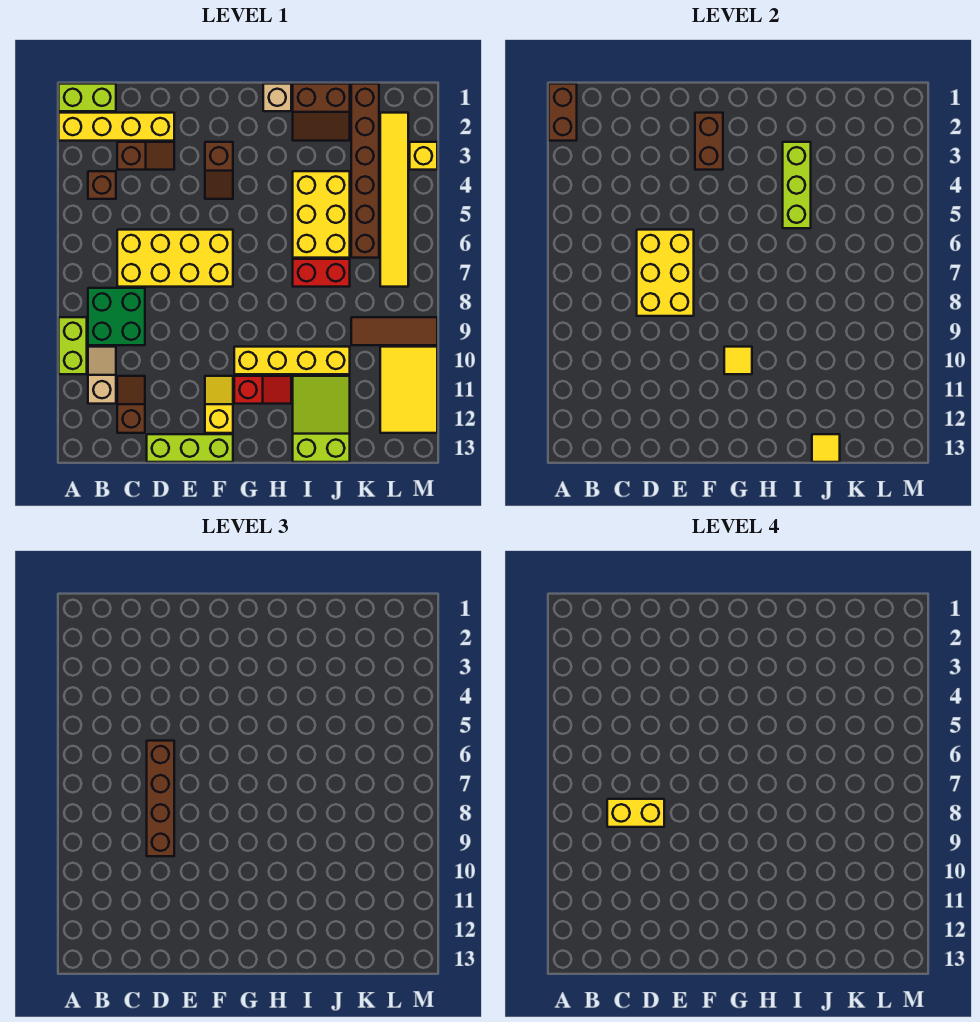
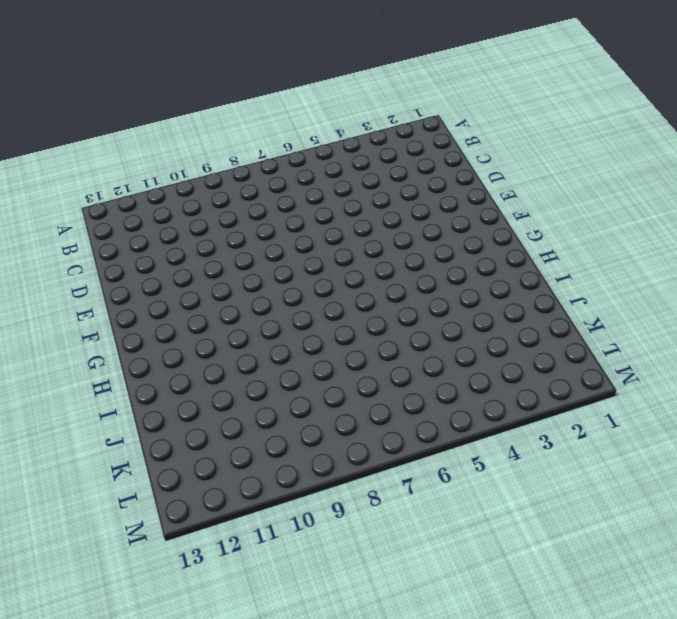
none -> lime 1x2 brick [59,84,116,111]
none -> yellow 1x4 brick [59,113,174,141]
none -> lime 1x2 brick [59,317,87,374]
none -> brown 1x1 brick [88,171,116,199]

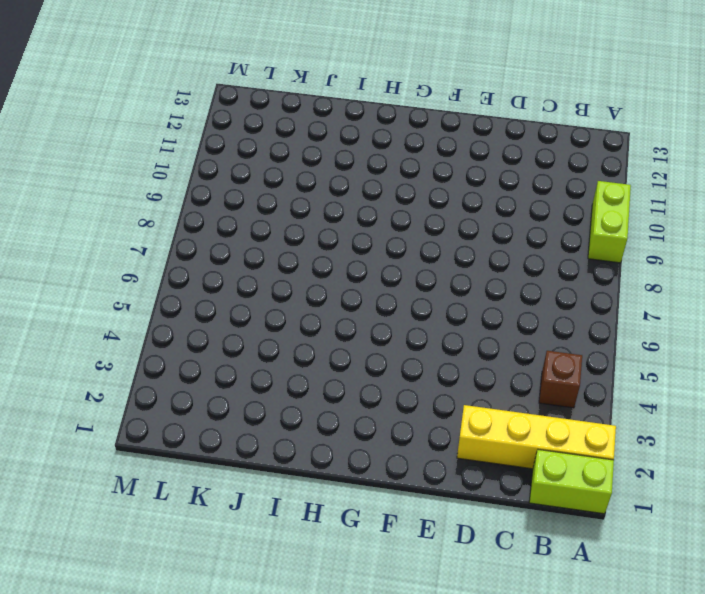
none -> green 2x2 brick [88,288,145,345]
none -> tan 1x2 slope [88,347,116,404]
none -> brown 1x2 slope [117,142,174,170]
none -> yellow 2x4 brick [117,230,233,287]

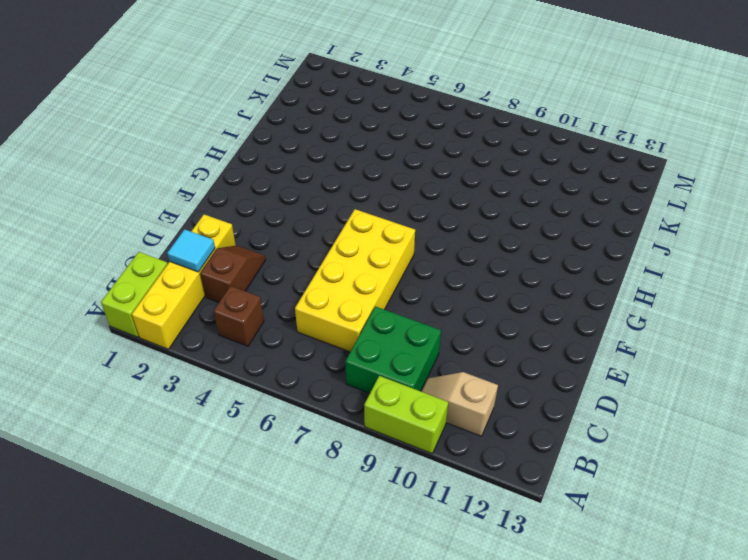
cyan 1x1 tile [167,229,215,272] -> none
none -> brown 1x2 slope [117,376,145,433]
none -> lime 1x3 brick [147,434,233,462]
none -> brown 1x2 slope [205,142,233,199]
none -> yellow 1x2 slope [205,376,233,433]

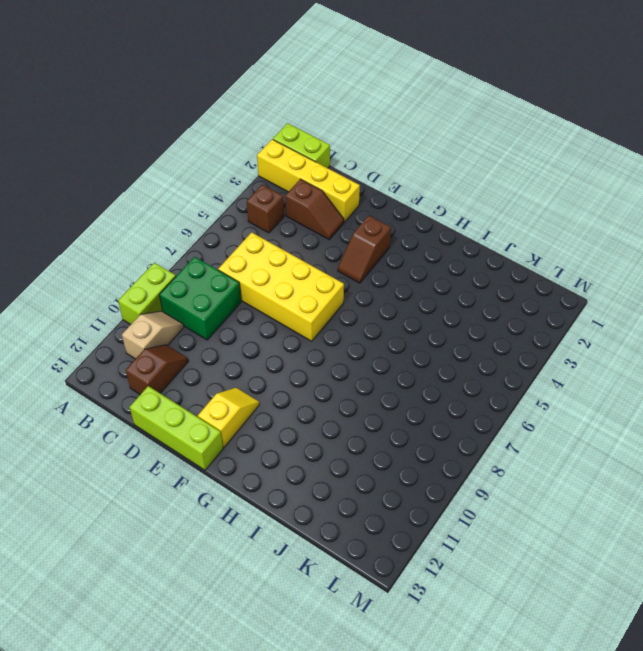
none -> yellow 1x4 brick [234,347,350,374]
none -> red 1x2 slope [234,376,291,404]
none -> tan 1x1 brick [263,84,291,111]
none -> brown 2x2 slope [293,84,350,141]

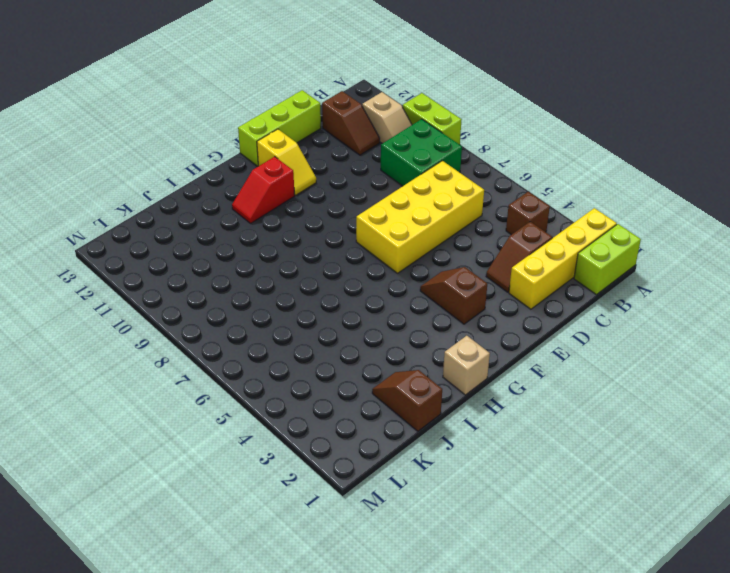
brown 1x2 slope [372,370,442,431] -> brown 2x2 slope [293,84,350,141]
none -> yellow 1x4 brick [234,347,350,374]
none -> yellow 2x3 brick [293,171,350,258]
none -> red 1x2 brick [293,259,350,287]
none -> lime 2x3 slope [293,376,350,462]

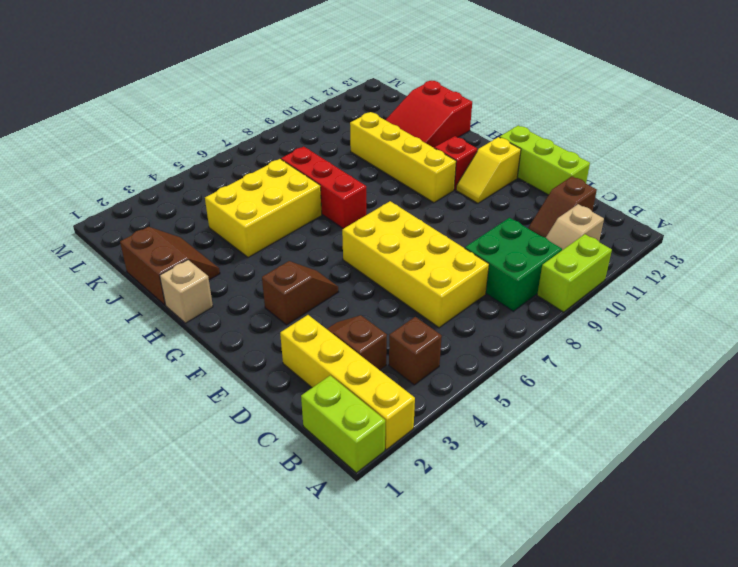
red 1x3 brick [281,147,366,229] -> red 1x2 brick [293,259,350,287]
red 2x3 slope [386,81,472,148] -> lime 2x3 slope [293,376,350,462]
none -> brown 1x6 brick [351,84,379,258]
none -> brown 1x3 tile [351,317,437,345]
none -> yellow 1x6 tile [380,113,408,287]
none -> yellow 2x3 tile [380,347,437,433]

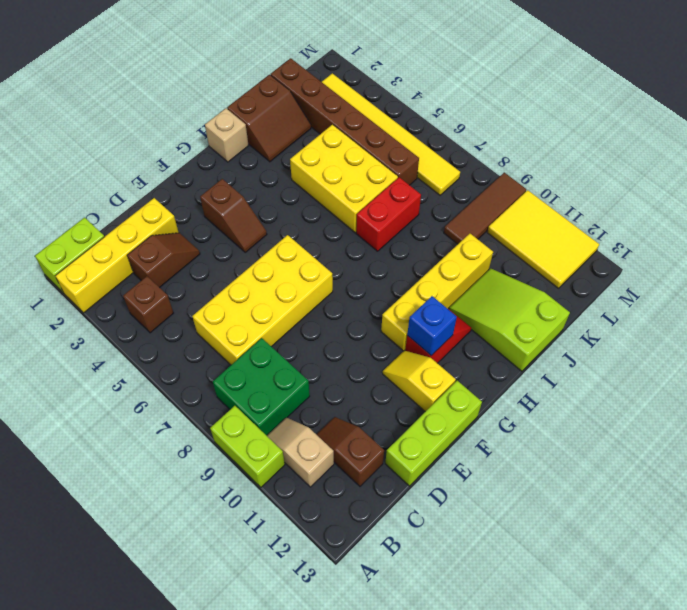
blue 1x1 brick [407,296,457,356] -> none
none -> yellow 1x1 brick [410,142,437,170]
none -> brown 1x2 brick [549,84,577,141]
none -> yellow 2x3 brick [637,230,694,316]
none -> brown 1x2 brick [695,113,723,170]

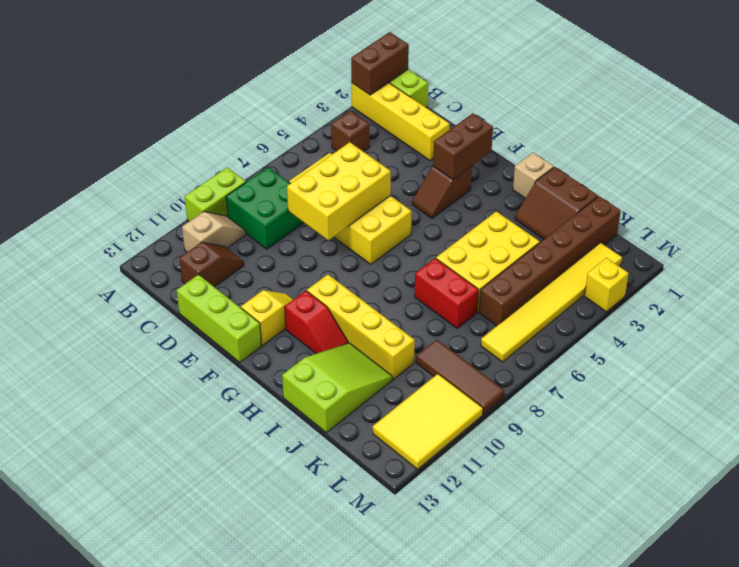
none -> brown 1x2 slope [117,142,174,170]
none -> yellow 1x1 tile [724,347,752,374]
none -> lime 1x3 brick [783,142,811,228]
none -> yellow 1x1 tile [812,434,840,462]

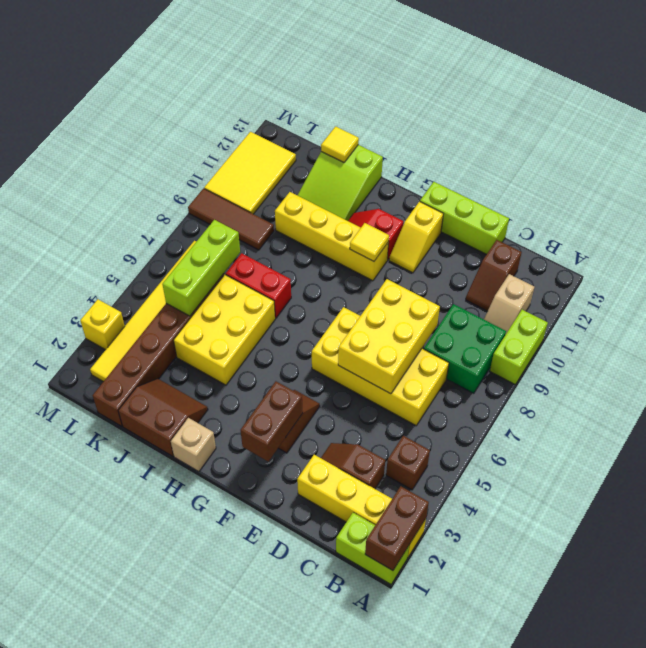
lime 1x3 brick [162,220,240,316] -> lime 1x3 brick moved to [783,142,811,228]
none -> brown 1x4 brick [147,741,174,856]
none -> yellow 1x2 brick [607,799,664,827]

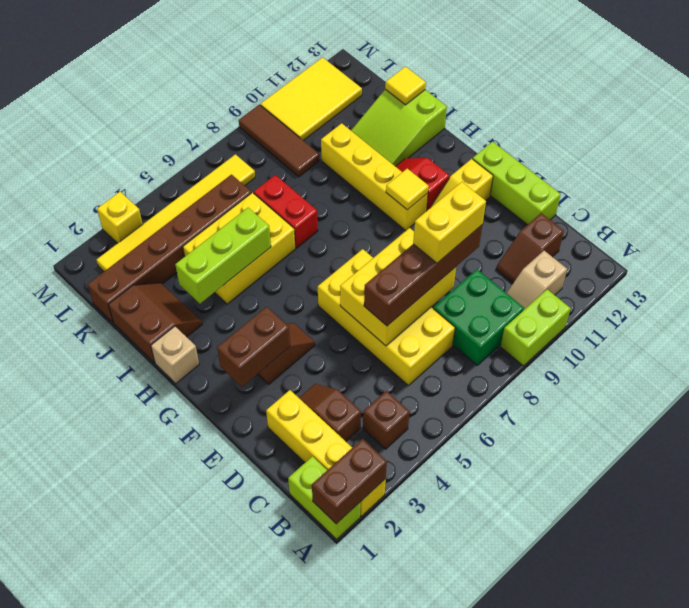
yellow 1x2 brick [413,182,486,263] -> yellow 1x2 brick turned to [607,799,664,827]

